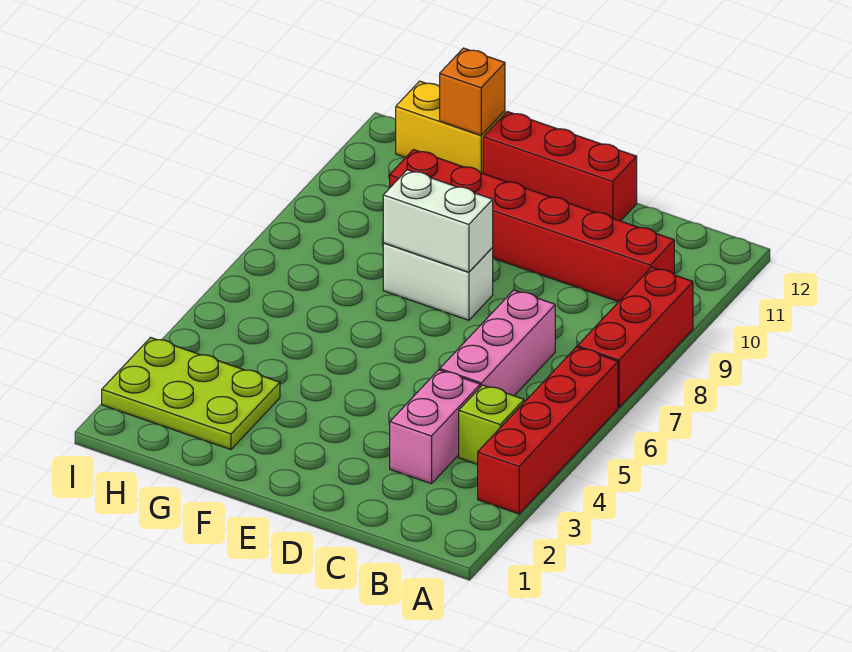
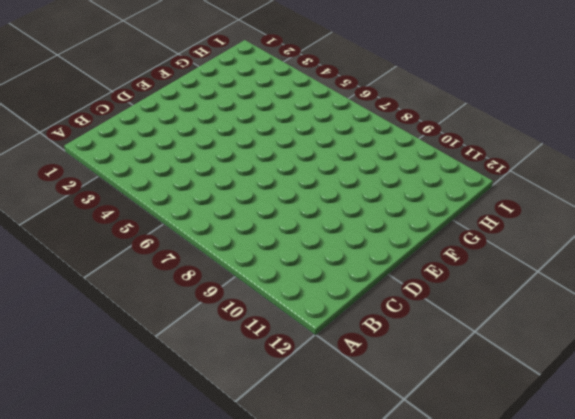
none -> red 1x4 brick [478,347,618,514]
none -> red 1x3 brick [578,267,693,407]
none -> lime 1x1 brick [459,385,524,464]

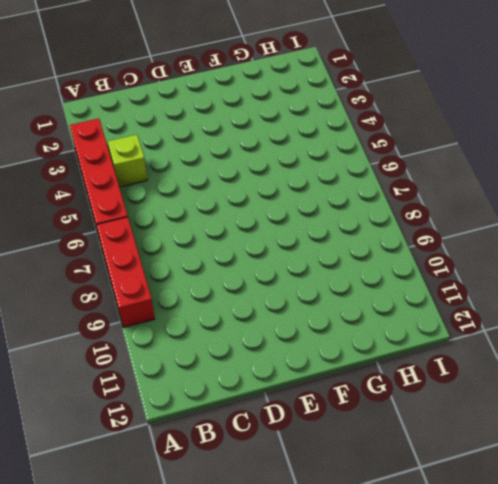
none -> red 1x6 brick [390,150,674,302]
none -> pink 1x2 brick [390,370,480,484]
none -> pink 1x3 brick [440,290,555,396]

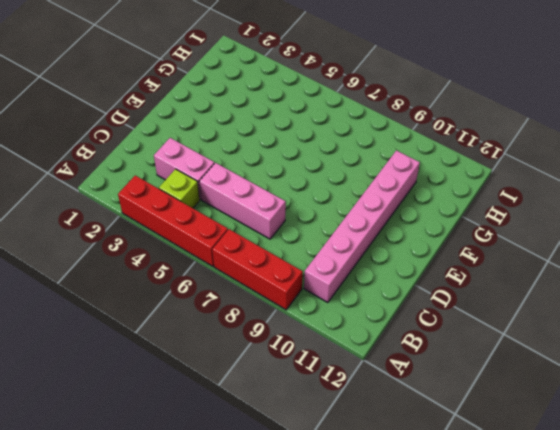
pink 1x6 brick [304,150,420,303] -> red 1x6 brick [390,150,674,302]
none -> red 1x3 brick [483,112,637,221]
none -> white 1x2 brick [383,243,493,320]
none -> lime 2x3 plate [102,338,280,449]

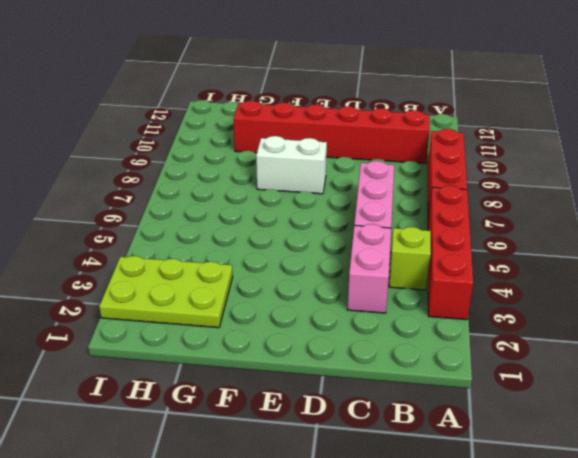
none -> red 1x3 brick [483,112,637,221]
none -> yellow 1x2 brick [396,81,505,173]
none -> white 1x2 brick [383,170,493,272]

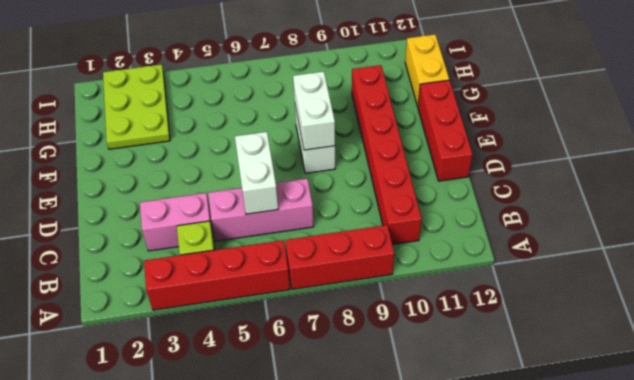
white 1x2 brick [235,132,278,214] -> none
none -> orange 1x1 brick [440,48,505,135]

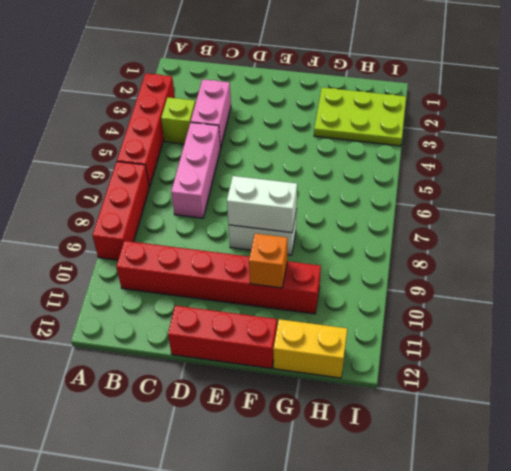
orange 1x1 brick [249,234,287,288] -> orange 1x1 brick moved to [440,48,505,135]

